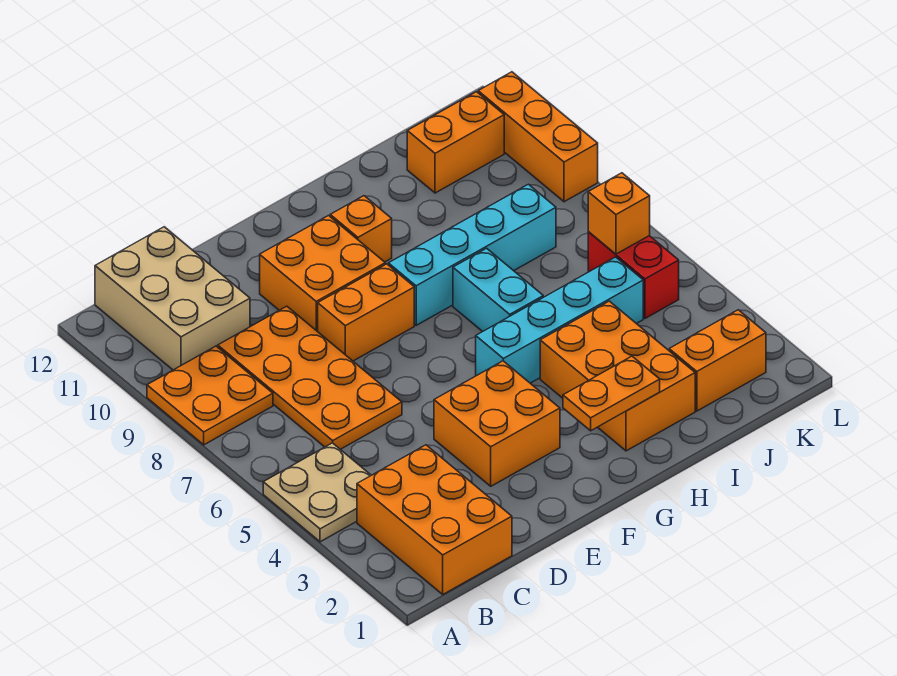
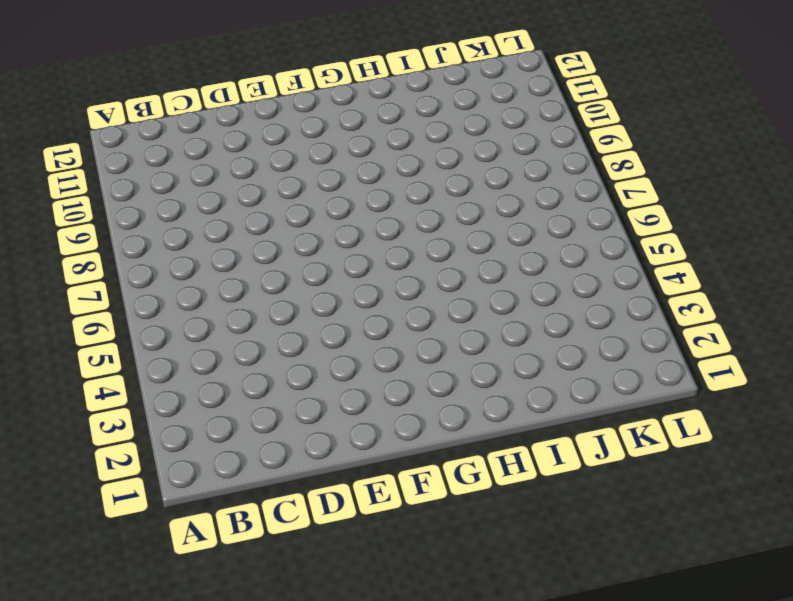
none -> tan 2x2 plate [263,443,371,542]
none -> orange 2x2 plate [147,346,273,445]
none -> orange 2x3 brick [357,445,512,594]

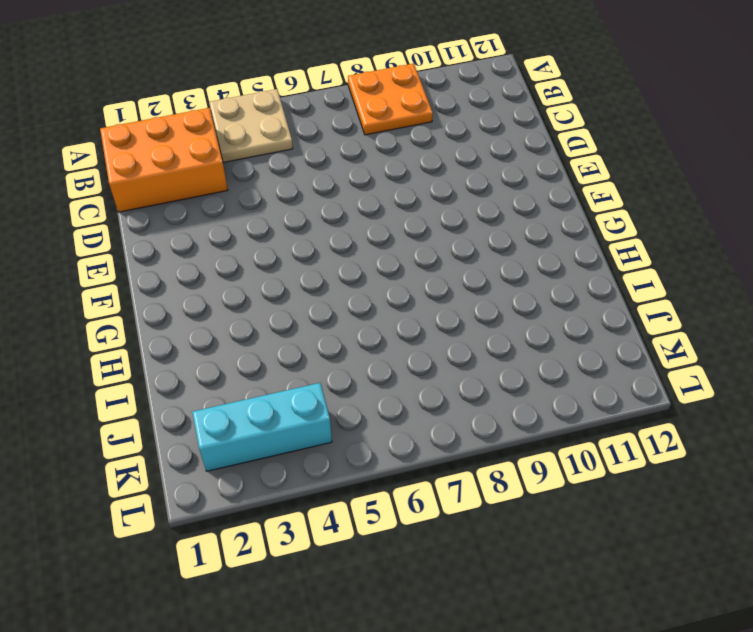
cyan 1x3 brick [192,383,332,471] -> orange 1x2 brick [669,310,766,411]
none -> tan 2x3 brick [95,227,250,370]
none -> orange 2x4 plate [218,306,402,449]
none -> orange 2x2 brick [434,361,560,486]

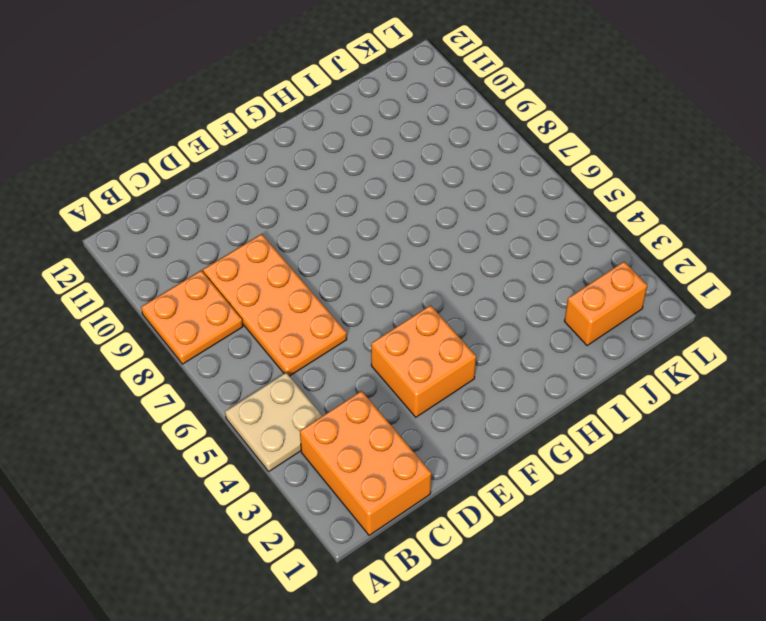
none -> tan 2x3 brick [95,227,250,370]
none -> orange 1x2 brick [318,264,414,361]
none -> orange 2x2 brick [260,216,385,332]

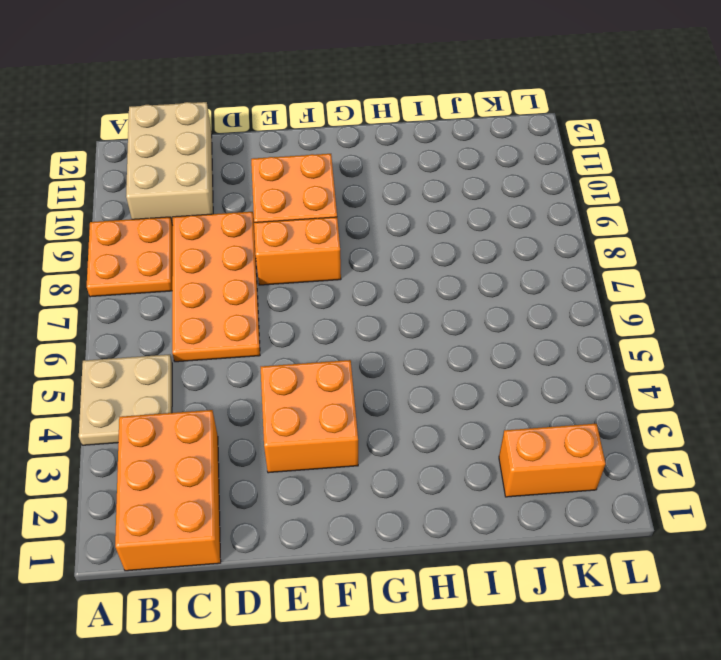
none -> cyan 1x4 brick [476,257,643,383]
none -> cyan 1x4 brick [388,184,556,325]
none -> orange 1x1 brick [330,196,392,262]

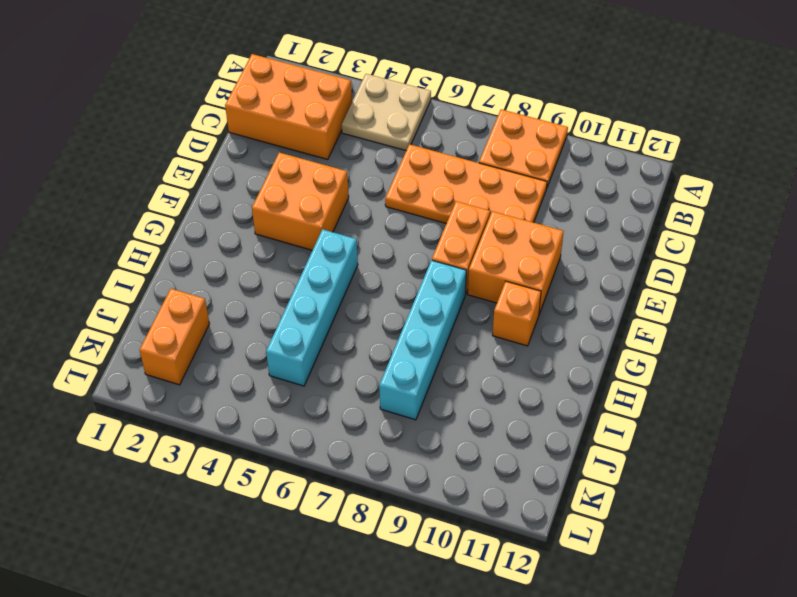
none -> tan 2x3 brick [95,227,250,370]
none -> orange 2x3 brick [540,301,695,451]
none -> cyan 1x2 brick [453,248,543,332]

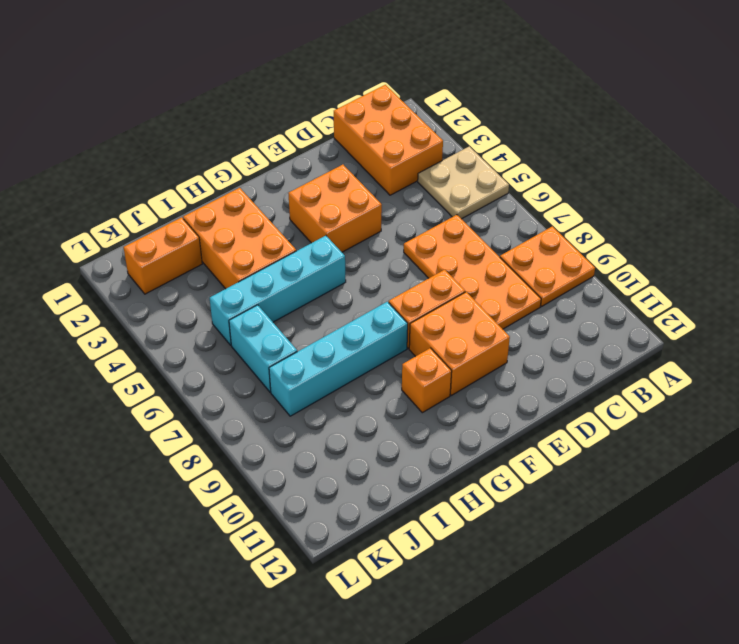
cyan 1x2 brick [229,305,297,392] -> cyan 1x2 brick moved to [453,248,543,332]
none -> tan 2x3 brick [95,227,250,370]
none -> orange 1x2 brick [407,92,504,193]
none -> red 1x2 brick [588,232,679,318]

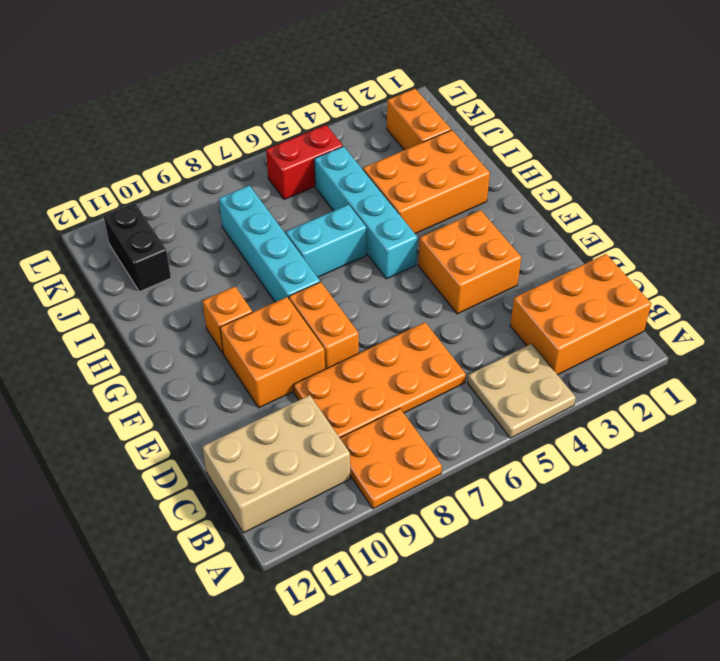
black 1x2 brick [104,203,171,292] -> orange 1x2 brick [407,92,504,193]
none -> orange 1x3 brick [478,72,598,202]
none -> orange 1x2 plate [563,356,660,431]
none -> orange 1x1 brick [588,173,650,254]

